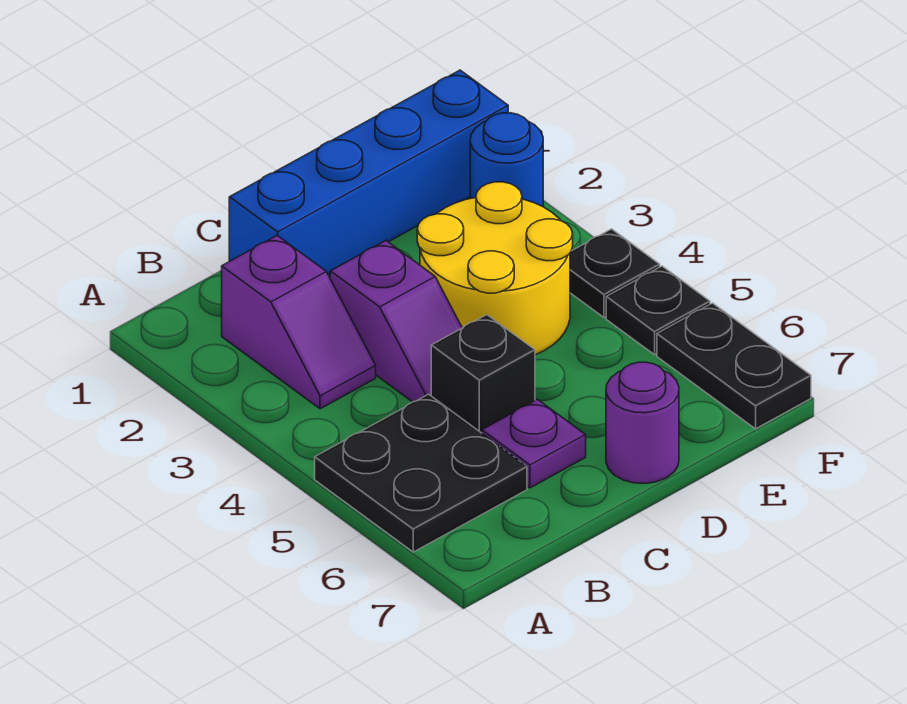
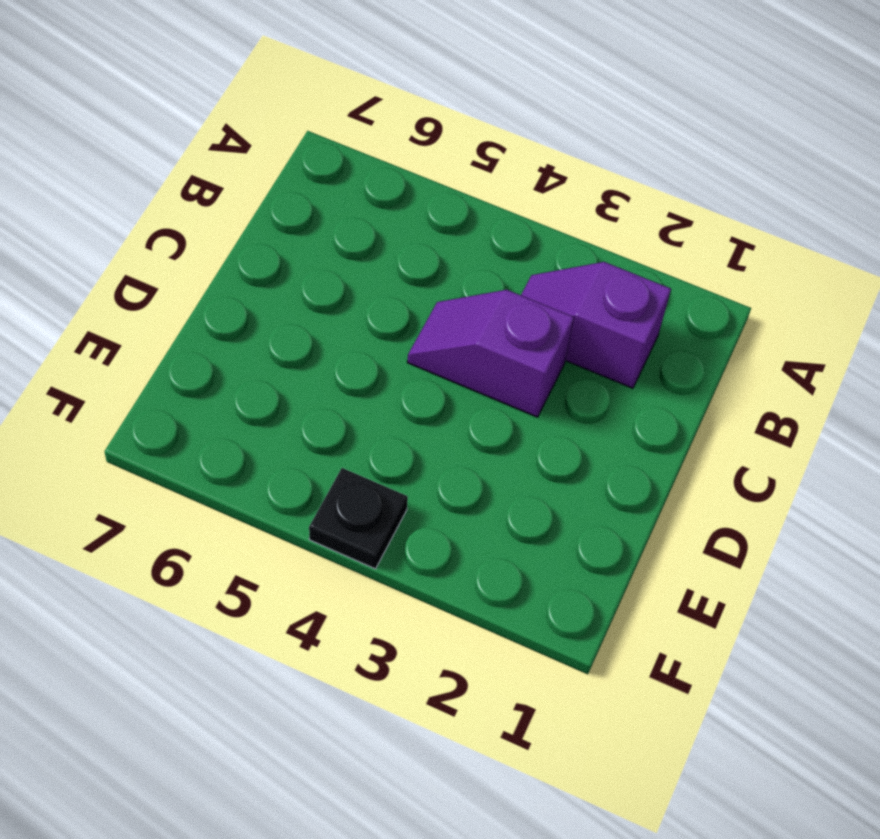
none -> black 2x2 plate [315,394,527,552]
none -> blue 1x4 brick [229,70,508,275]
none -> black 1x1 brick [431,315,535,433]

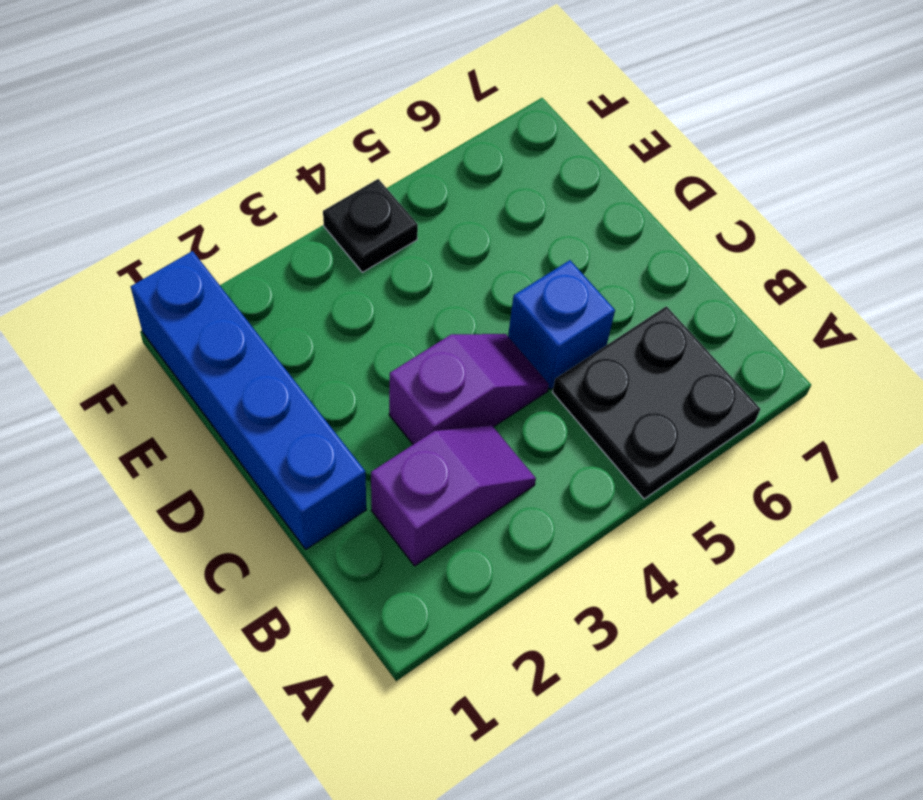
blue 1x1 brick [508,260,615,389] -> black 1x1 brick [431,315,535,433]
none -> purple 1x1 plate [482,399,586,488]
none -> yellow 2x2 round brick [417,182,573,355]
none -> purple 1x1 round brick [606,362,679,483]

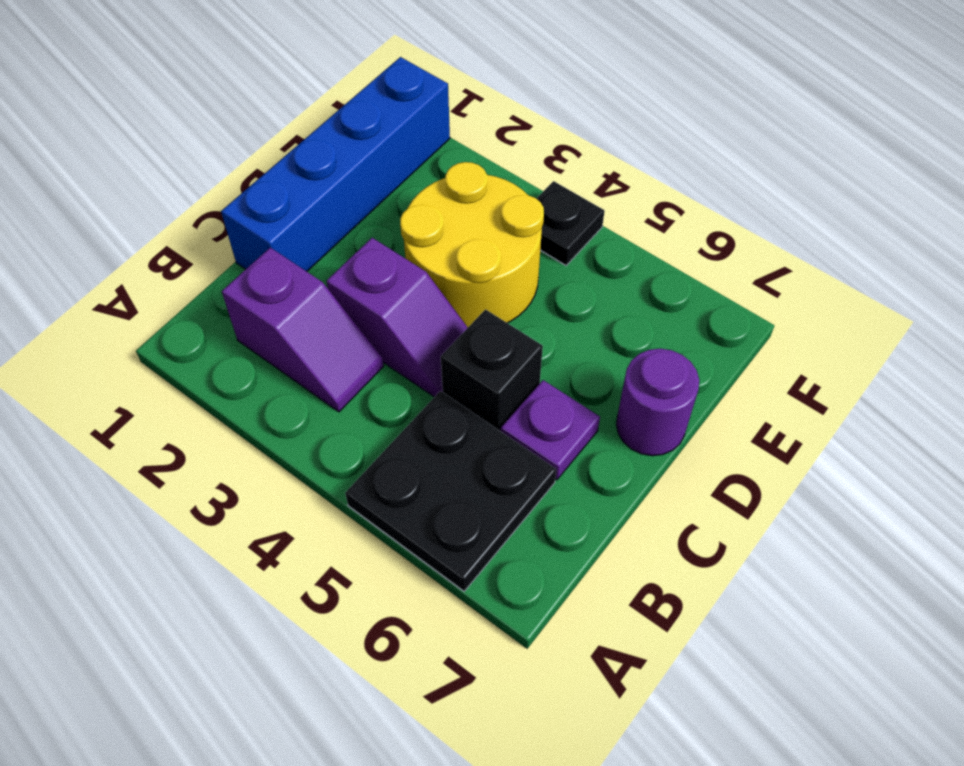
none -> blue 1x1 round brick [470,113,543,207]
none -> black 1x1 plate [606,266,710,355]
none -> black 1x2 plate [657,303,811,429]

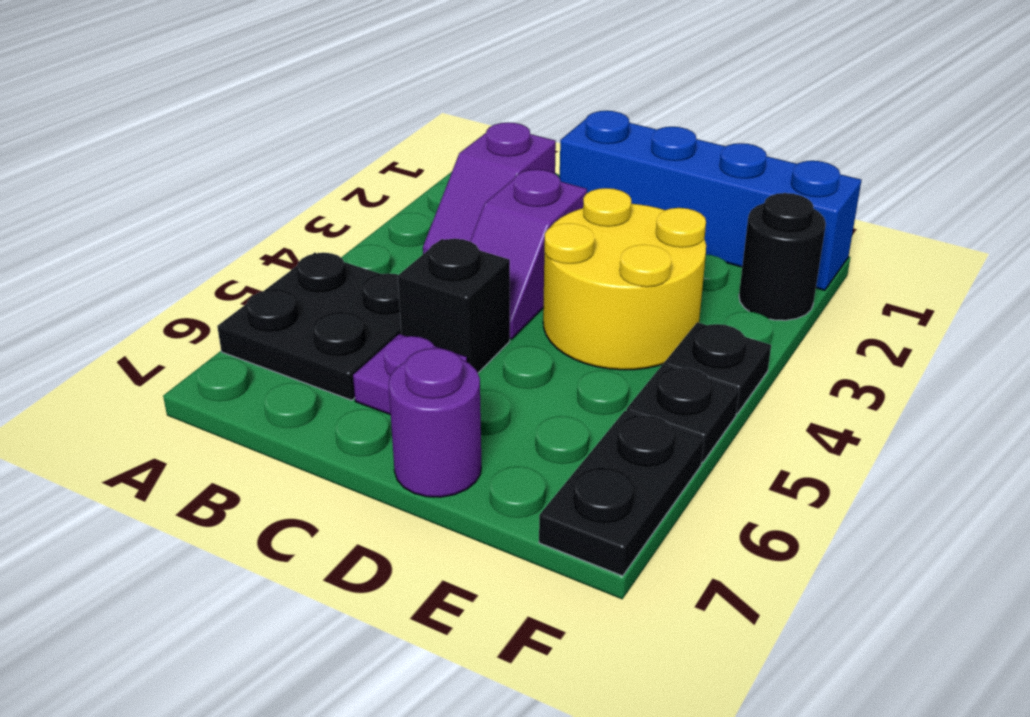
black 1x1 round brick [739,193,826,320] -> blue 1x1 round brick [470,113,543,207]

